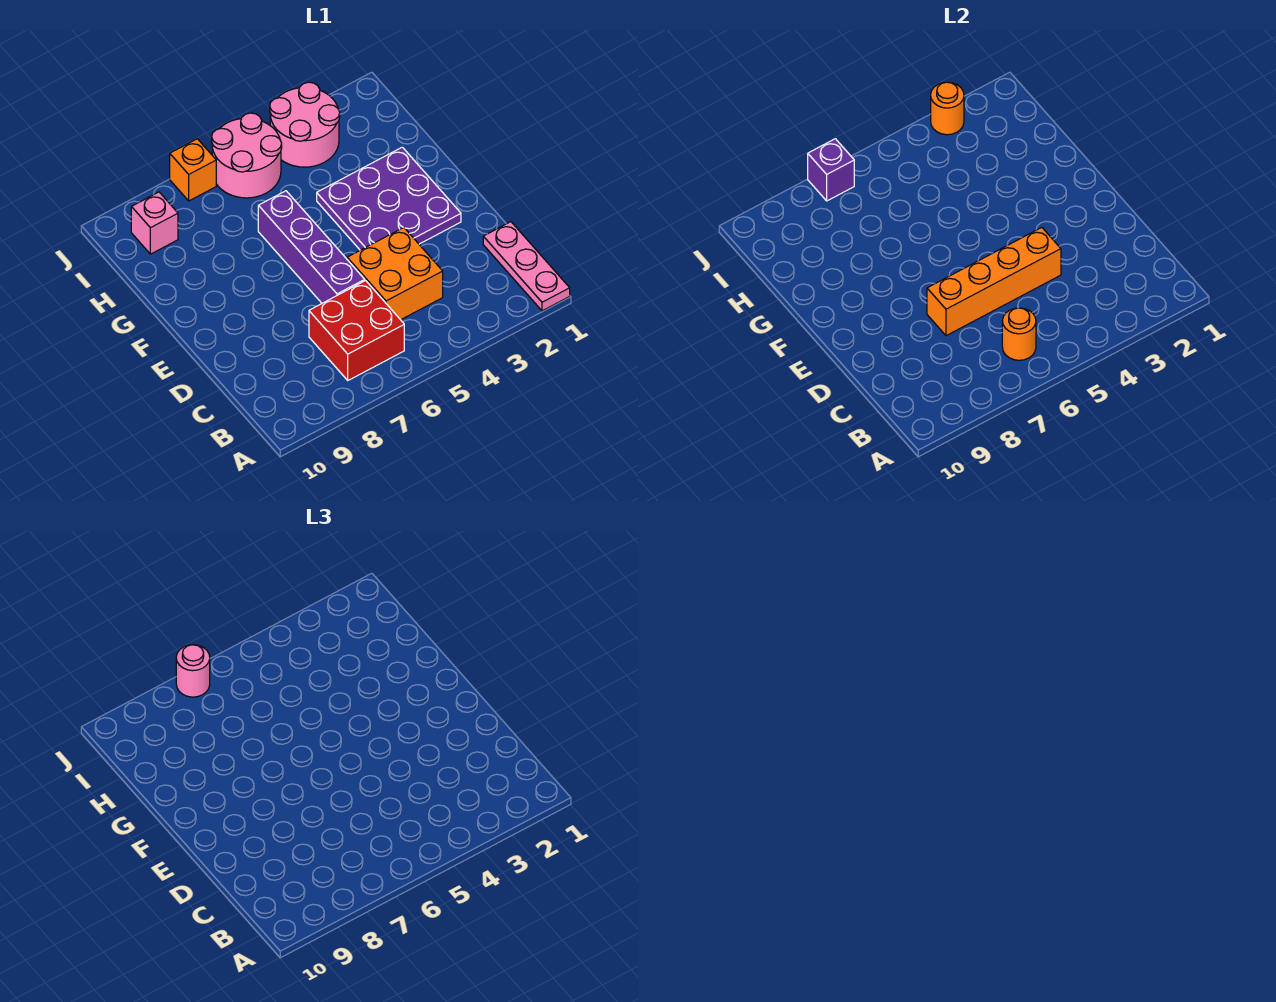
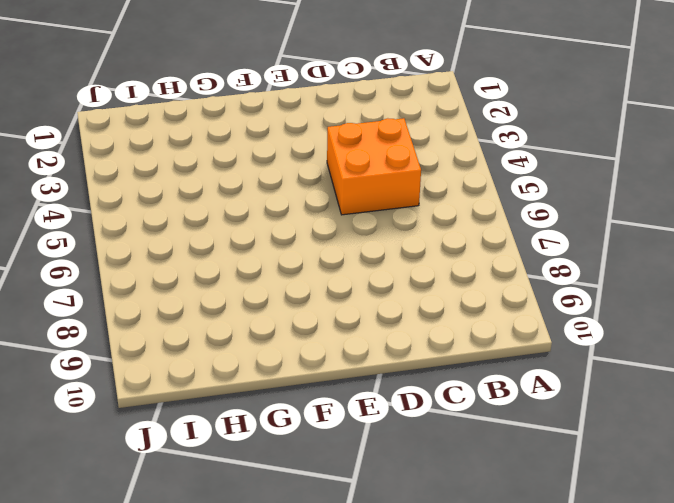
none -> pink 1x3 plate [483,222,570,311]
none -> red 2x2 brick [309,281,404,380]
none -> purple 1x4 brick [258,191,365,303]

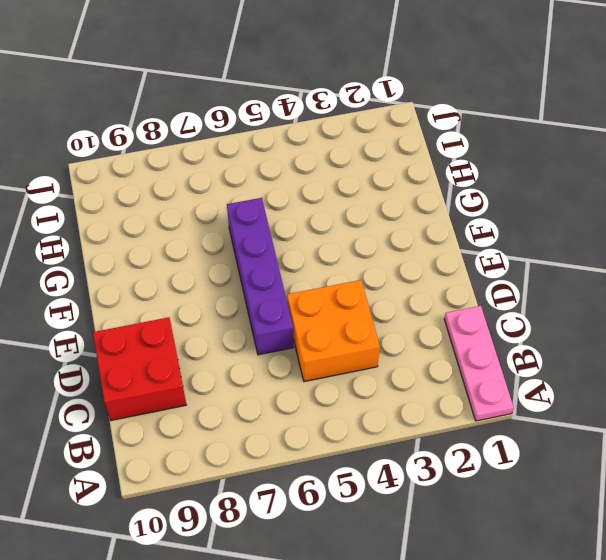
red 2x2 brick [93,317,186,420] -> red 2x2 brick moved to [309,281,404,380]
none -> purple 3x3 plate [317,147,461,250]
none -> pink 2x2 round brick [270,82,340,167]
none -> pink 2x2 round brick [212,113,282,198]

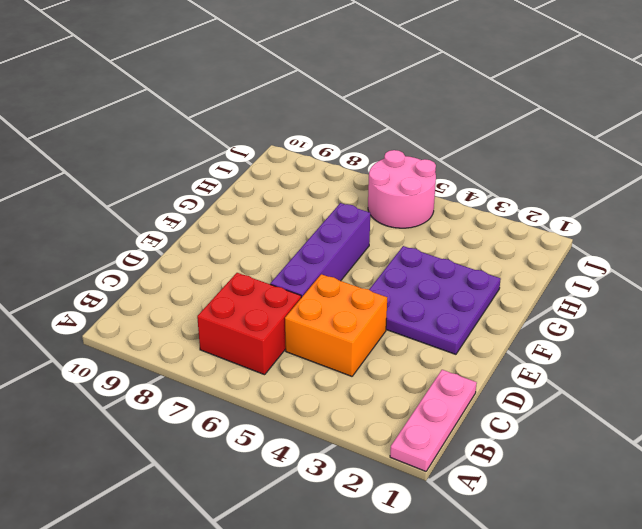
none -> pink 2x2 round brick [270,82,340,167]
none -> pink 1x1 brick [131,192,178,254]
none -> orange 1x1 brick [170,139,216,201]

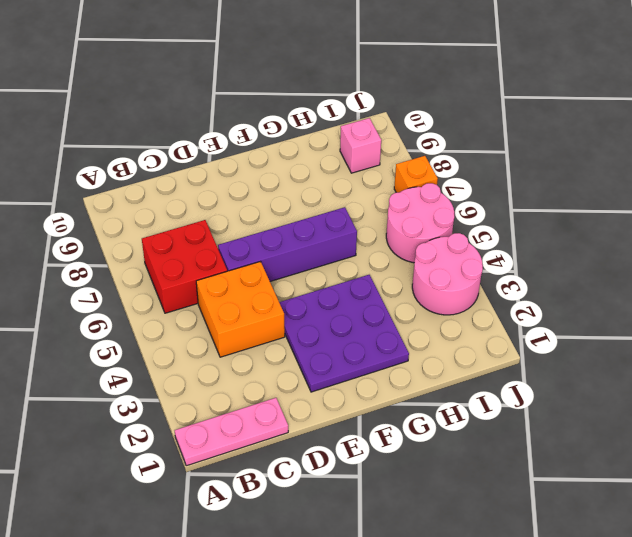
none -> orange 1x1 round brick [1002,308,1036,360]
none -> orange 1x4 brick [927,227,1061,336]
none -> orange 1x1 round brick [931,82,964,135]

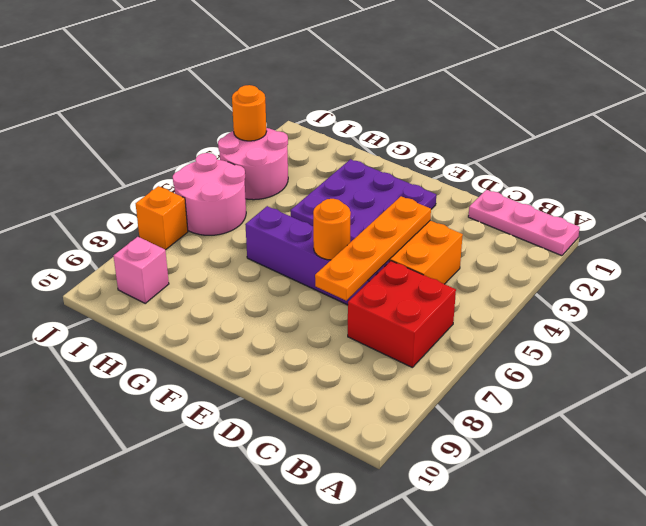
orange 1x4 plate [315,196,431,300] -> orange 1x4 brick [927,227,1061,336]
orange 1x1 round brick [313,199,351,260] -> orange 1x1 round brick moved to [1002,308,1036,360]
none -> purple 1x1 brick [808,139,854,201]
none -> pink 1x1 round brick [176,645,210,697]

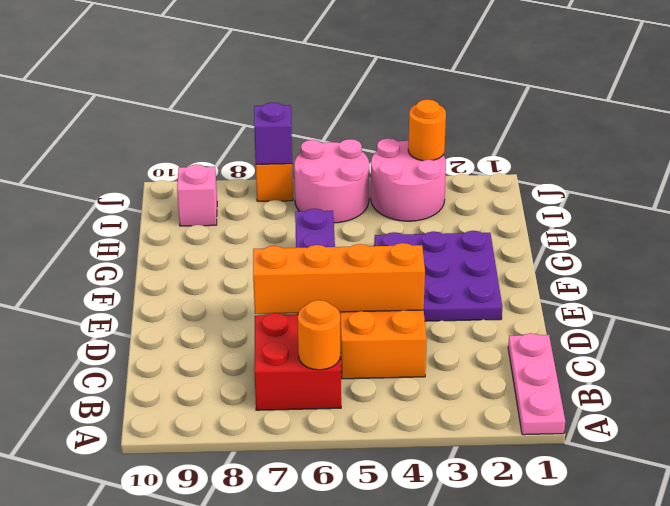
none -> pink 1x1 round brick [176,645,210,697]

